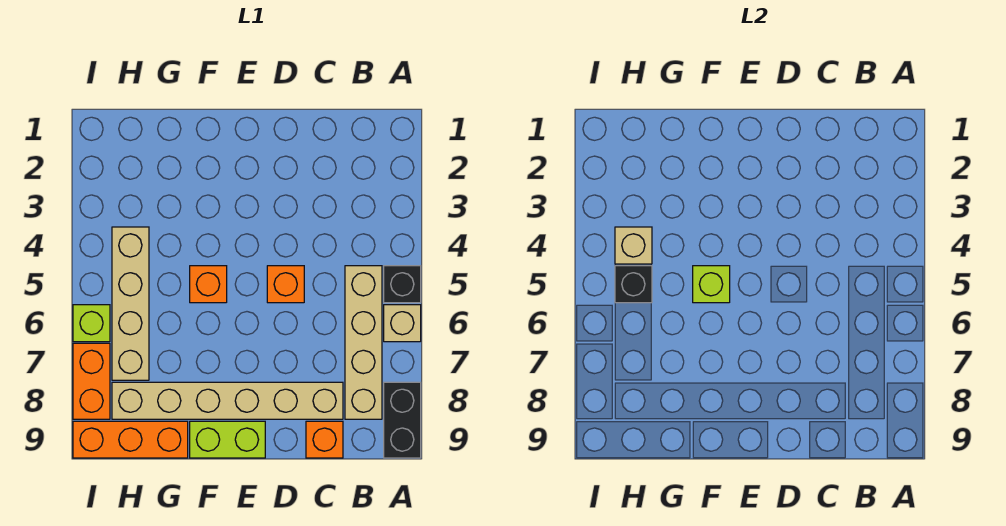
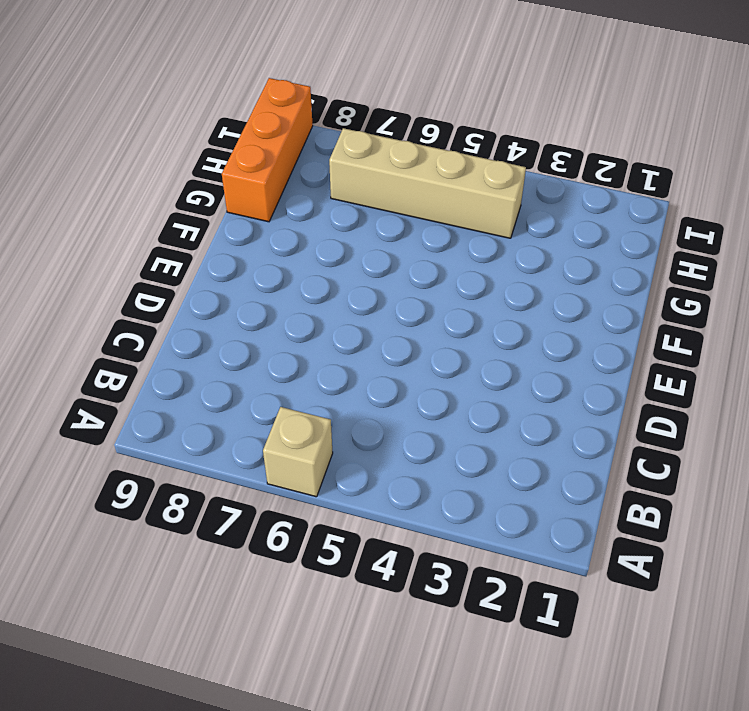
none -> black 1x1 brick [384,266,421,303]
none -> black 1x2 brick [384,382,421,458]
none -> tan 1x4 brick [345,266,382,419]

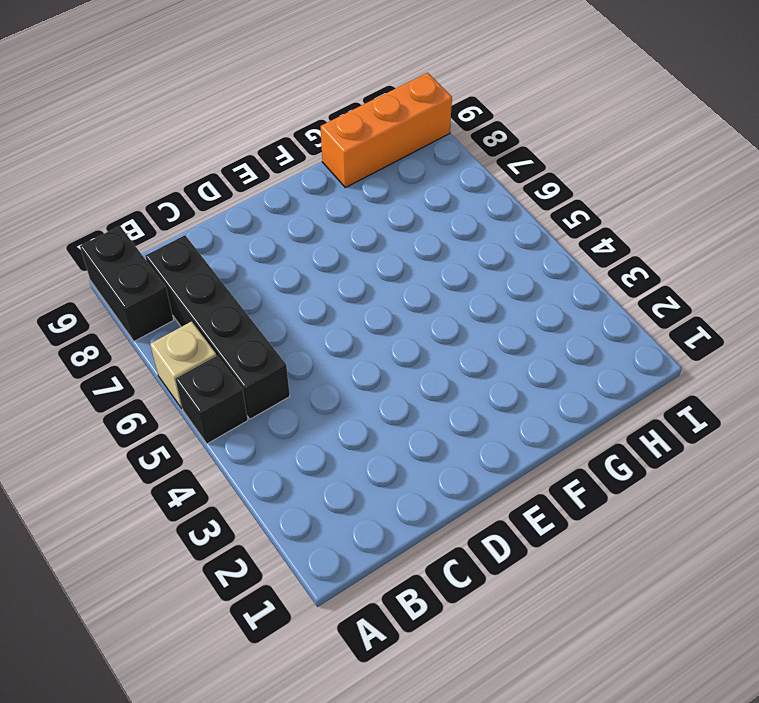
black 1x4 brick [145,235,290,419] -> tan 1x4 brick [345,266,382,419]
none -> tan 1x6 brick [112,382,343,419]
none -> orange 1x1 brick [306,421,343,458]
none -> orange 1x1 brick [267,266,304,303]

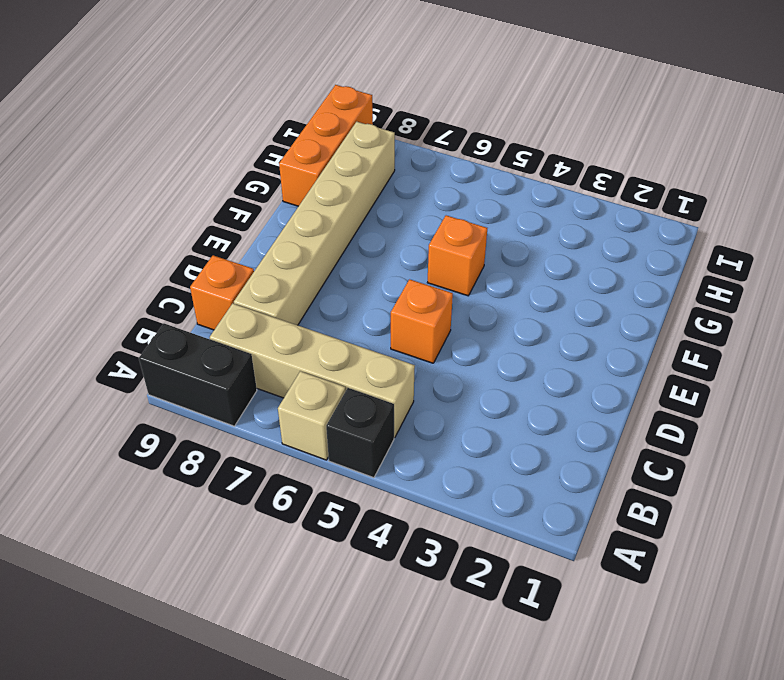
none -> lime 1x2 brick [190,421,265,458]
none -> tan 1x4 brick [112,227,149,380]
none -> lime 1x1 brick [73,305,110,342]

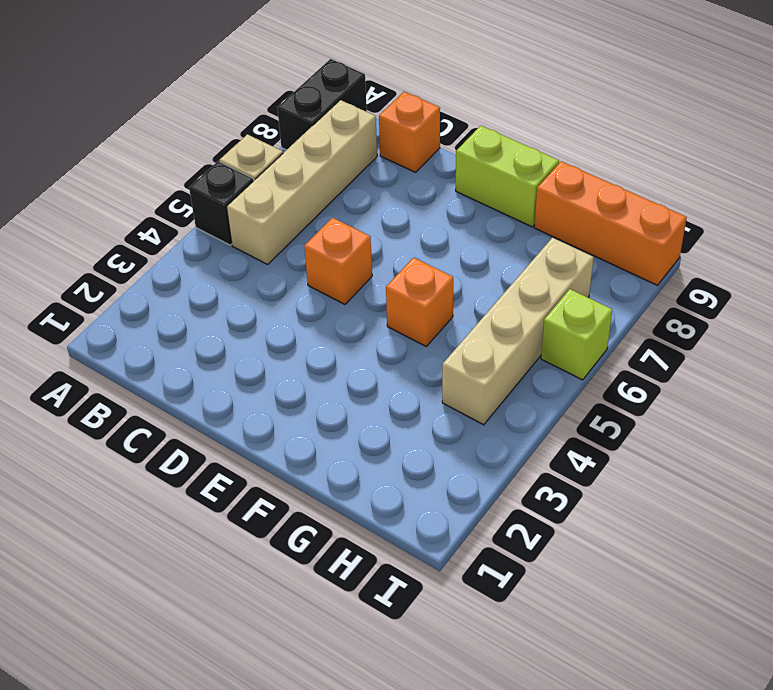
none -> tan 1x6 brick [112,382,343,419]
none -> orange 1x2 brick [73,343,110,419]
none -> lime 1x1 brick [693,266,730,303]

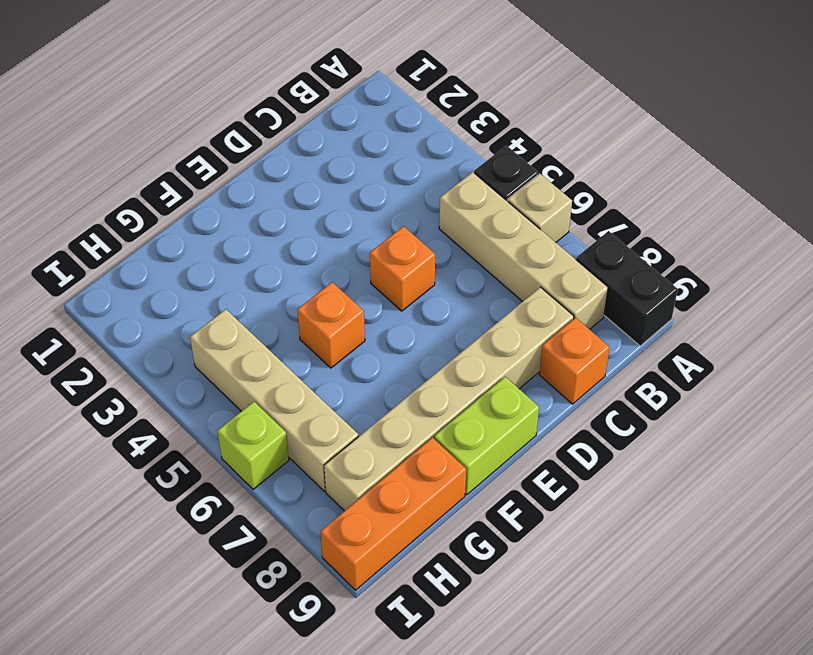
none -> orange 1x2 brick [73,343,110,419]
none -> lime 1x1 brick [693,266,730,303]
none -> tan 1x1 brick [615,227,652,264]

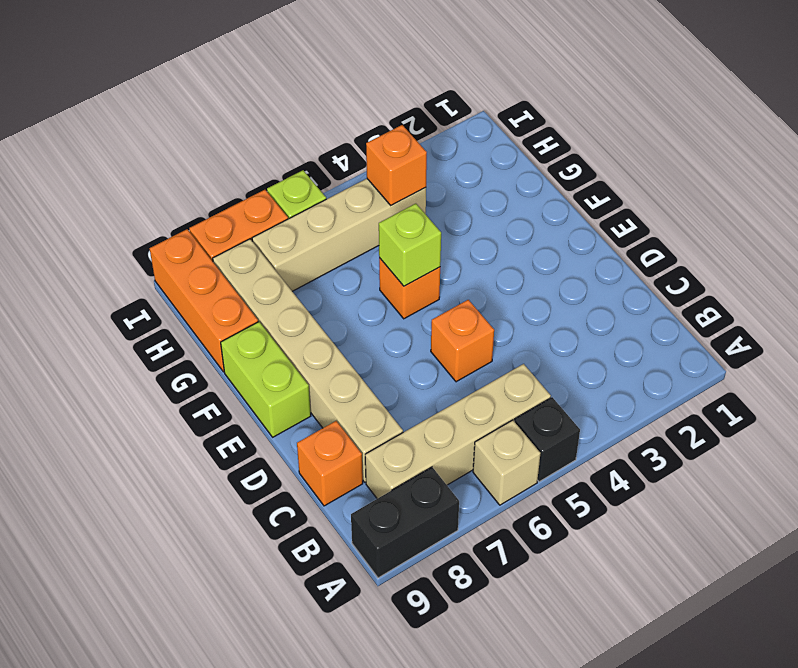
orange 1x1 brick [366,125,427,205] -> tan 1x1 brick [615,227,652,264]
none -> black 1x1 brick [615,266,652,303]

